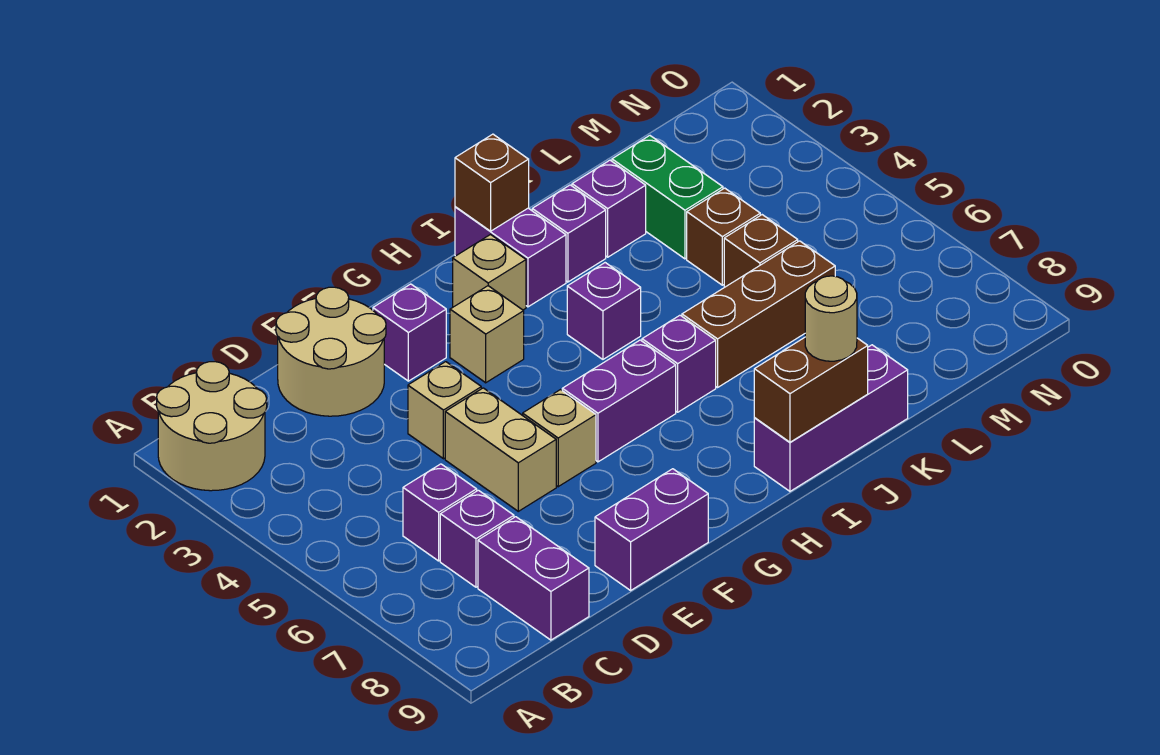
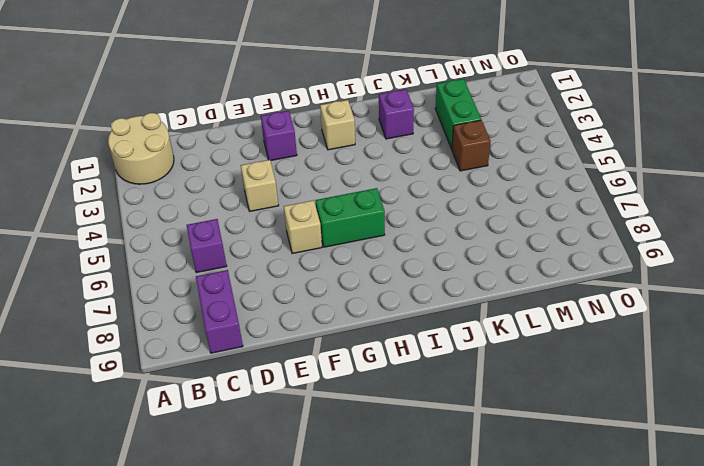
green 1x2 brick [316,188,385,247] -> purple 1x2 brick [562,340,676,462]
none -> purple 1x1 brick [440,490,514,587]
none -> tan 2x2 round brick [276,287,386,416]
none -> tan 1x2 brick [445,388,556,511]

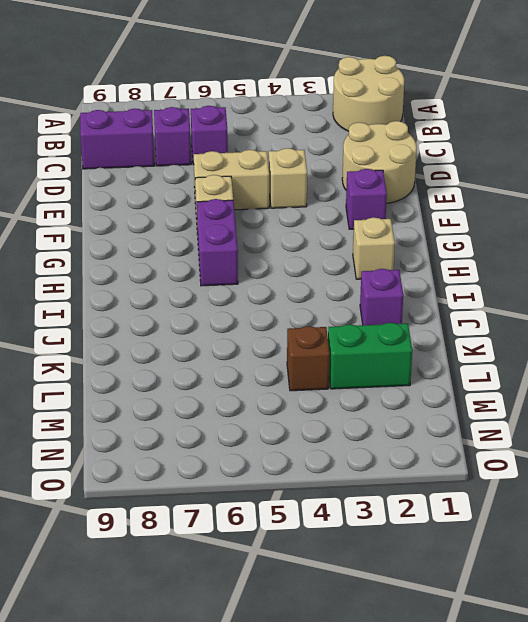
none -> purple 1x2 brick [595,469,708,590]
none -> tan 1x1 brick [450,286,524,383]
none -> purple 1x2 brick [455,207,566,307]

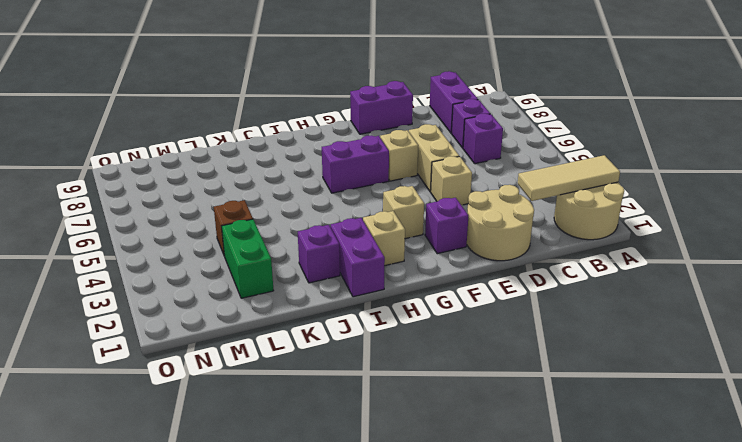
tan 1x3 tile [518,155,620,201] -> none
none -> purple 1x1 brick [567,263,641,359]
none -> purple 1x1 brick [642,315,716,412]
none -> purple 1x3 brick [754,345,908,491]

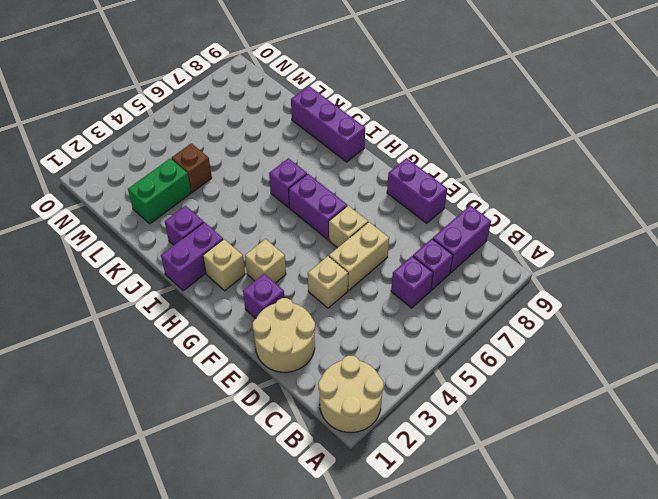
none -> purple 1x1 brick [567,263,641,359]
none -> brown 1x3 brick [682,241,835,387]
none -> purple 1x1 brick [572,160,646,257]

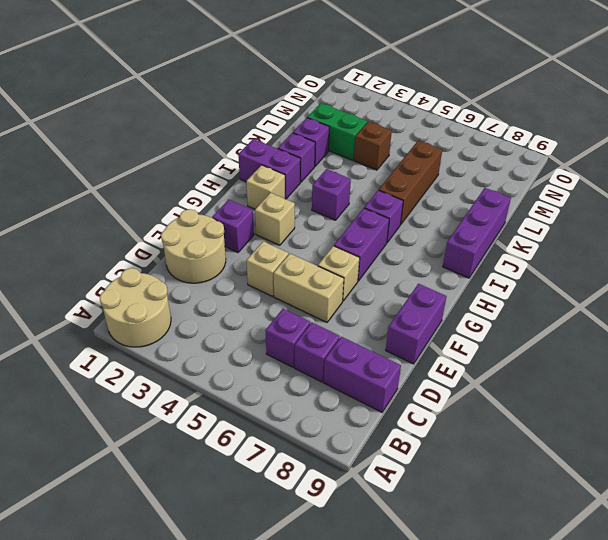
none -> brown 1x1 brick [724,215,798,287]
none -> brown 1x1 brick [455,134,529,231]
none -> brown 1x2 brick [754,338,868,442]

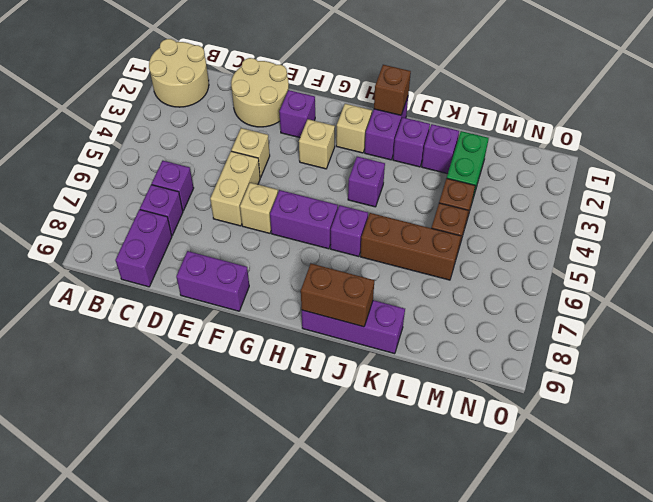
none -> tan 1x1 round brick [805,276,857,361]

